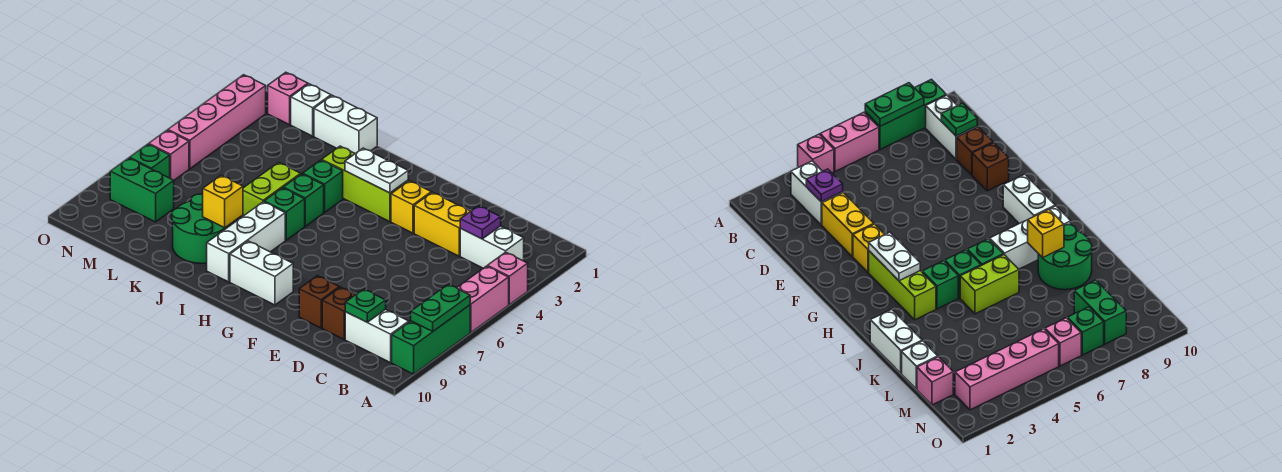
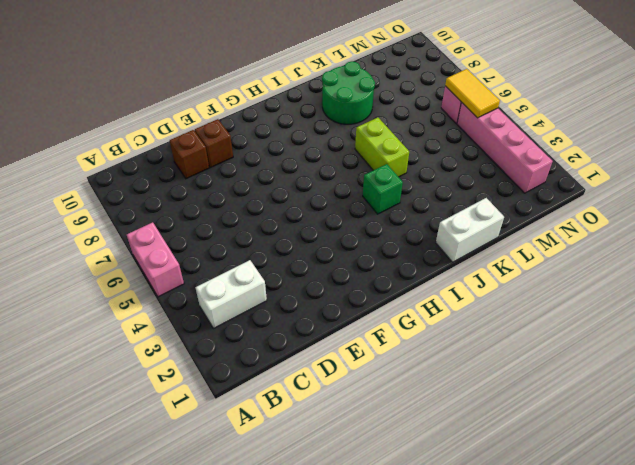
yellow 1x2 tile [445,69,500,118] -> none
none -> pink 1x1 brick [487,252,528,305]
none -> green 1x3 brick [392,305,470,374]
none -> white 1x2 brick [345,309,409,363]

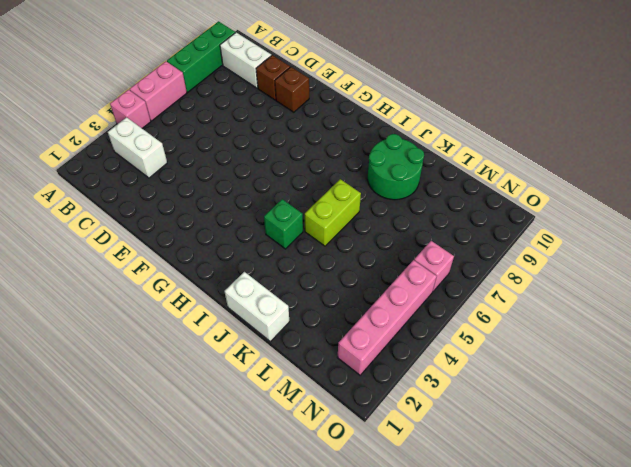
none -> yellow 1x2 brick [414,192,471,256]
none -> yellow 1x1 brick [391,181,431,233]
none -> lime 1x3 brick [322,146,408,222]

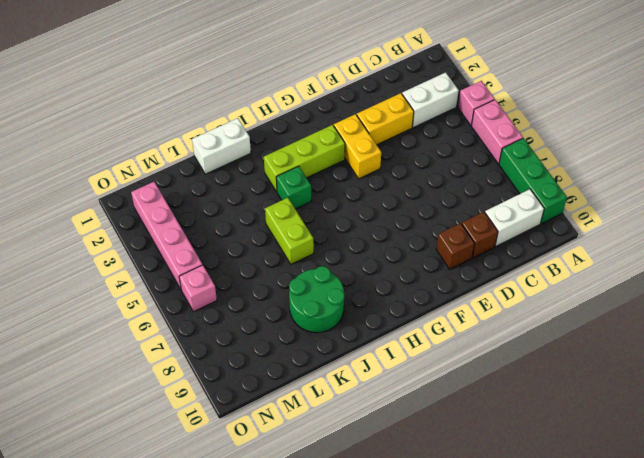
yellow 1x2 brick [334,114,381,179] -> yellow 1x1 brick [391,181,431,233]
none -> white 1x2 brick [230,241,293,305]
none -> green 1x1 brick [283,174,324,226]
none -> green 1x1 brick [264,188,305,240]

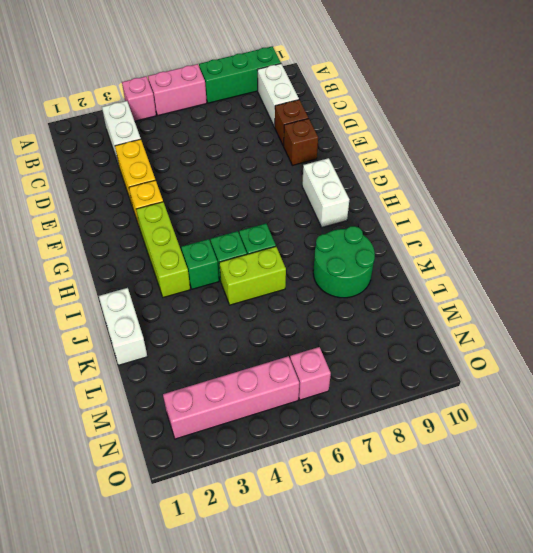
none -> white 1x3 brick [207,202,285,282]
none -> white 1x1 brick [291,84,331,136]
none -> pink 1x1 brick [268,72,308,125]

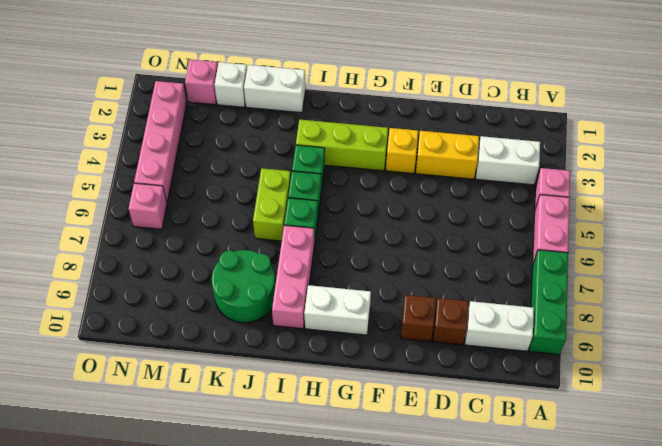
pink 1x3 brick [272,225,314,329] -> white 1x3 brick [207,202,285,282]
none -> green 1x2 brick [110,158,174,222]
none -> green 1x1 brick [130,144,170,178]
none -> green 1x2 plate [411,284,470,331]

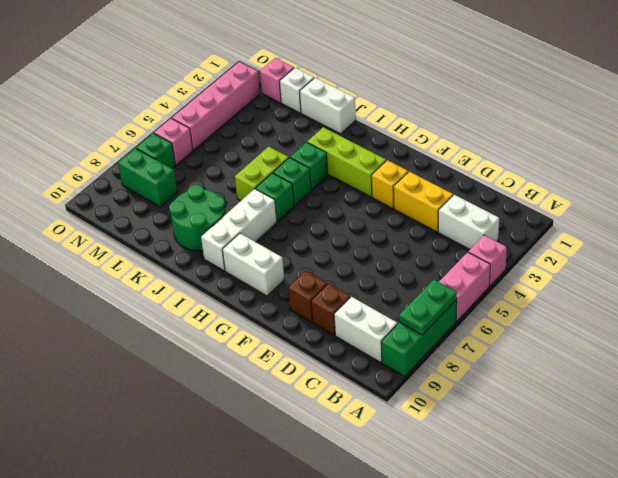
none -> purple 1x1 plate [460,206,501,239]
none -> green 1x1 plate [345,289,386,322]
none -> white 1x2 plate [345,148,408,193]

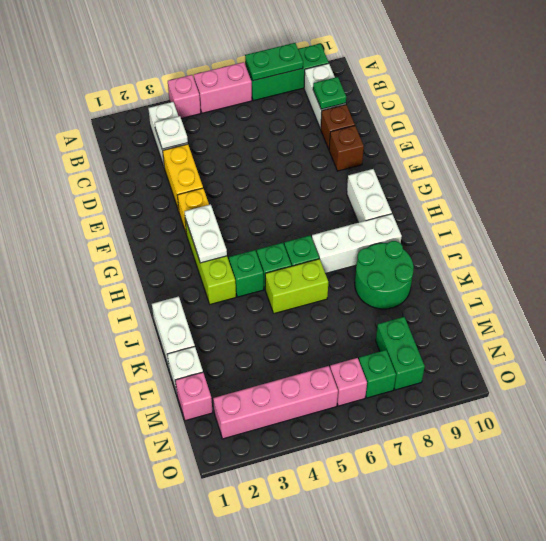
white 1x1 plate [155,116,188,149] -> purple 1x1 plate [460,206,501,239]
none -> yellow 1x1 brick [203,175,243,228]

